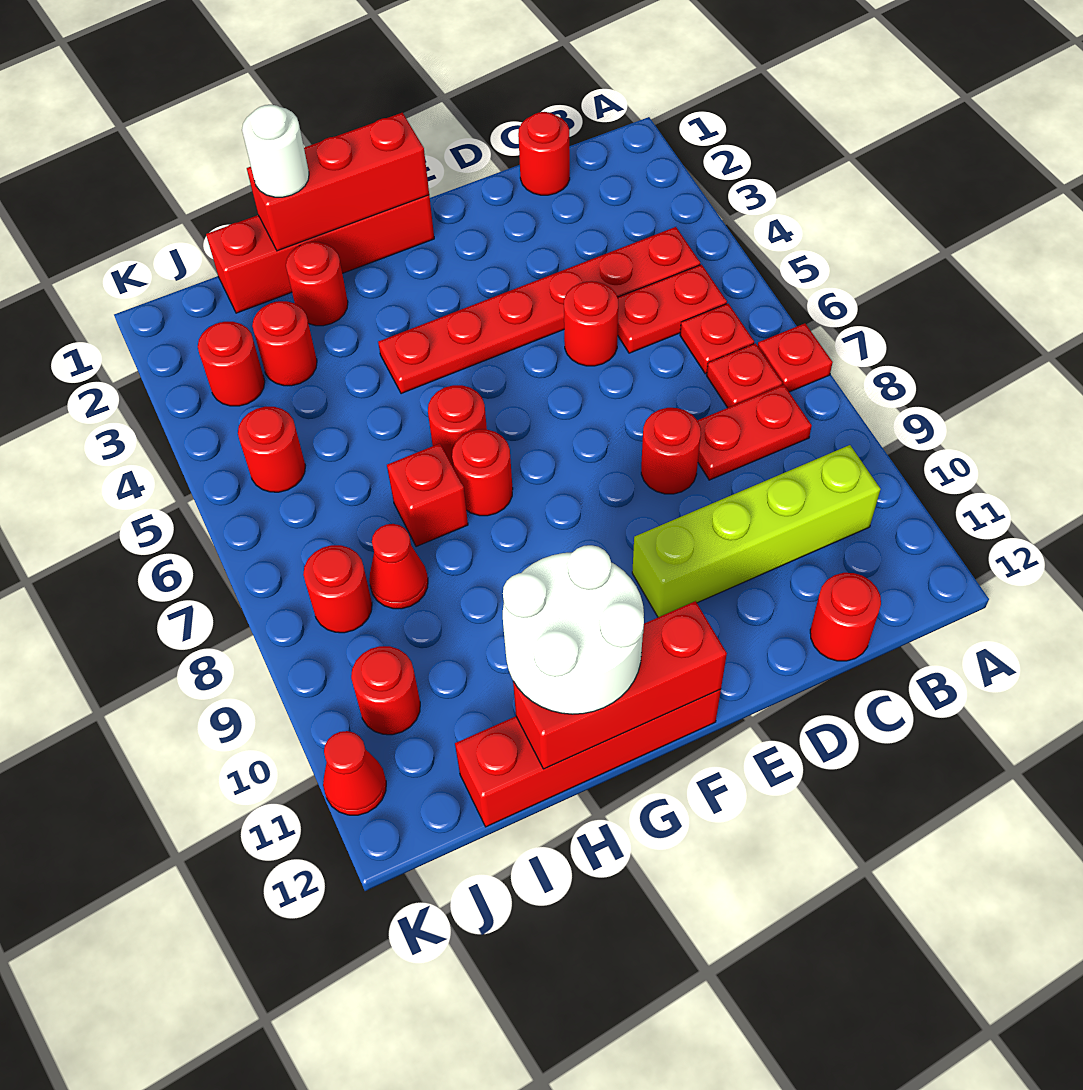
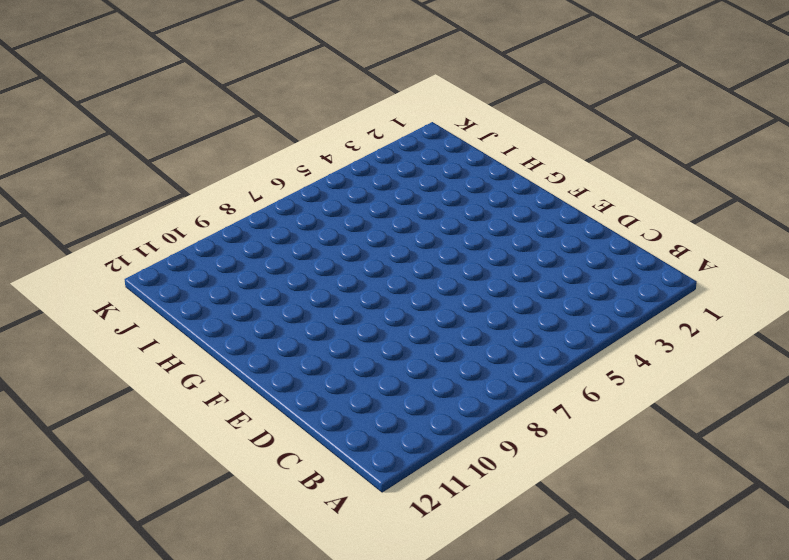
none -> red 1x1 plate [758,323,833,392]
none -> red 1x6 plate [378,227,700,394]
none -> red 1x2 plate [618,265,727,353]

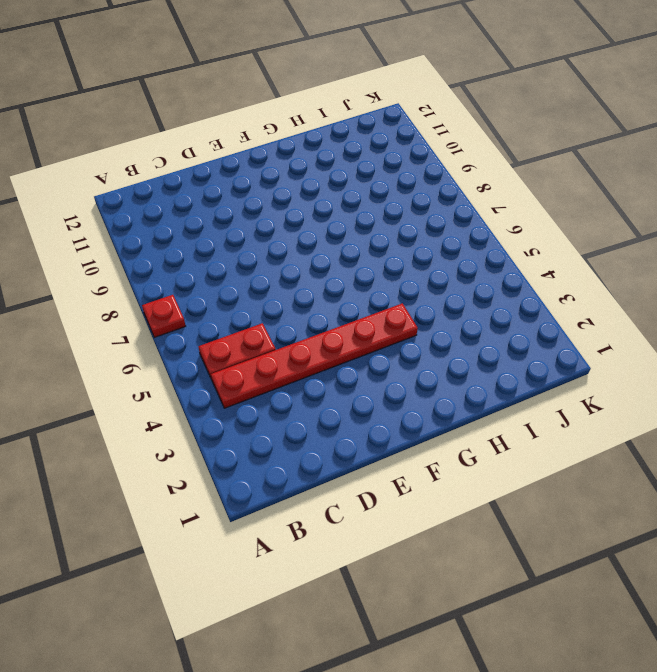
none -> red 1x1 plate [680,304,754,374]
none -> red 1x1 plate [707,343,782,408]
none -> red 1x2 plate [697,385,812,480]

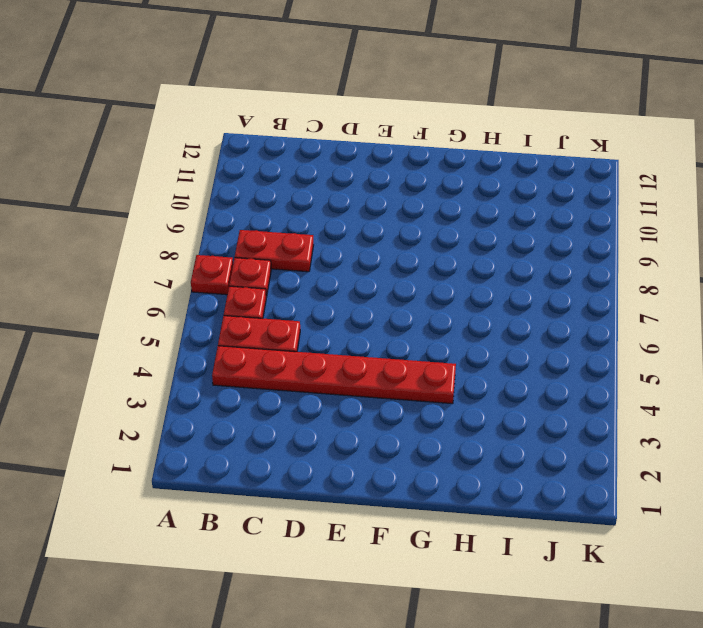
none -> lime 1x4 brick [632,445,881,617]
none -> red 1x1 round brick [518,112,570,195]
none -> red 1x1 round brick [810,573,881,661]

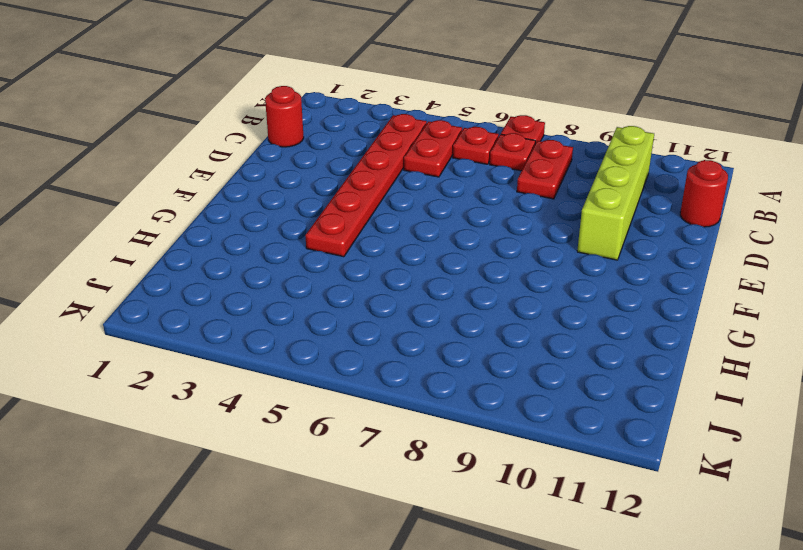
none -> red 1x1 round brick [564,281,618,366]
none -> red 1x1 round brick [641,408,701,494]
none -> red 1x4 brick [206,195,434,313]

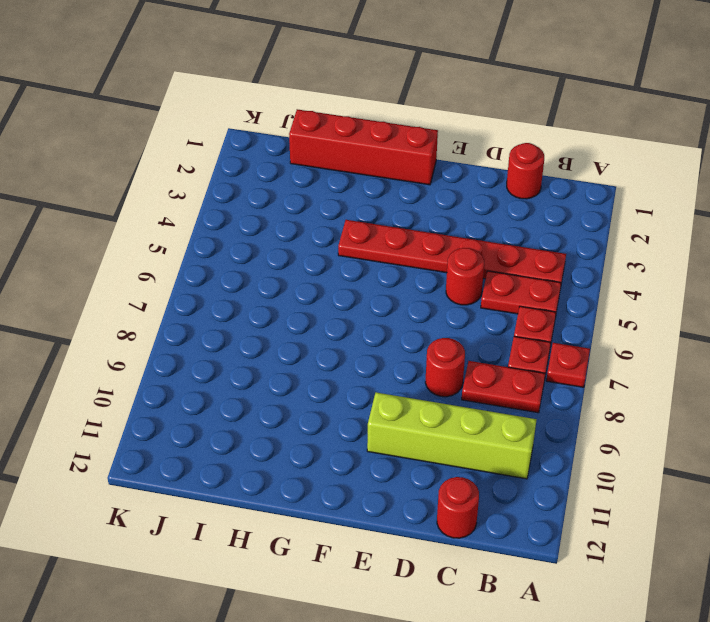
none -> red 1x4 brick [455,689,721,827]
none -> red 1x1 round brick [428,385,487,466]
none -> red 1x1 round brick [452,429,513,516]

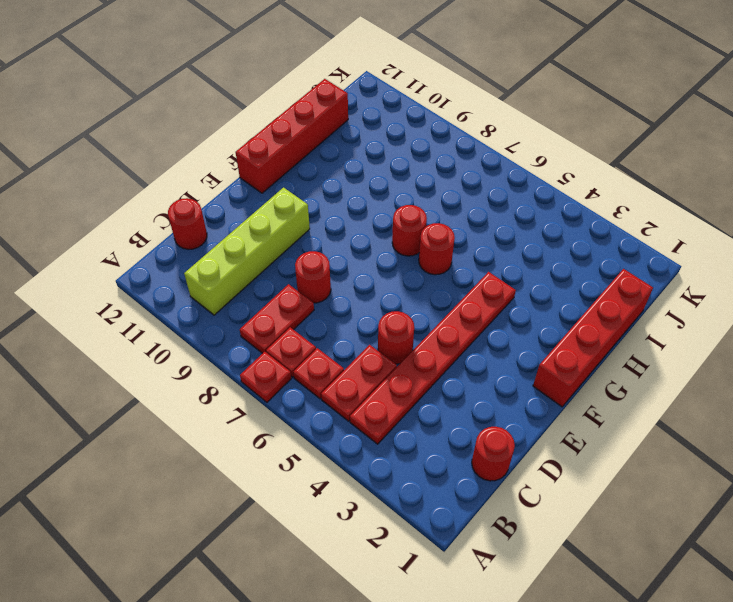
none -> red 1x1 round brick [286,242,348,326]
none -> red 1x1 brick [387,443,468,547]
none -> red 1x1 round brick [252,301,317,386]

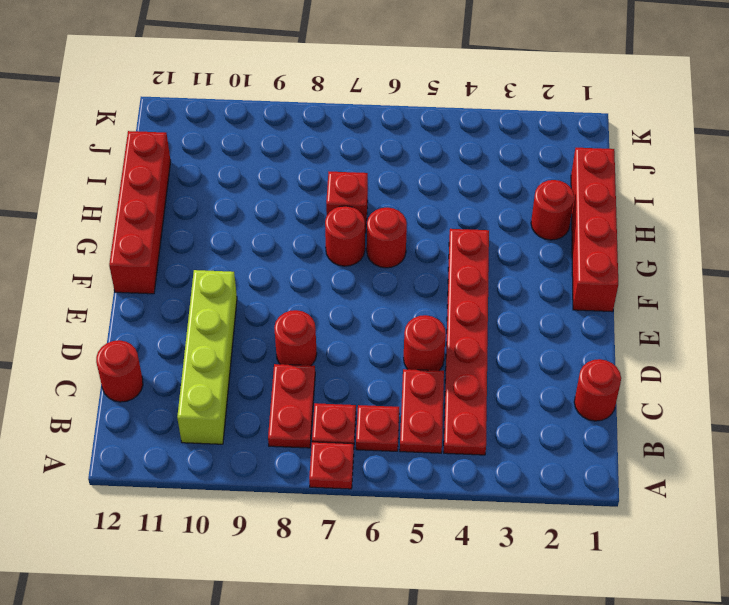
none -> red 1x1 round brick [252,301,317,386]
none -> red 1x1 cone [369,524,428,609]
none -> red 1x1 round brick [198,322,265,406]

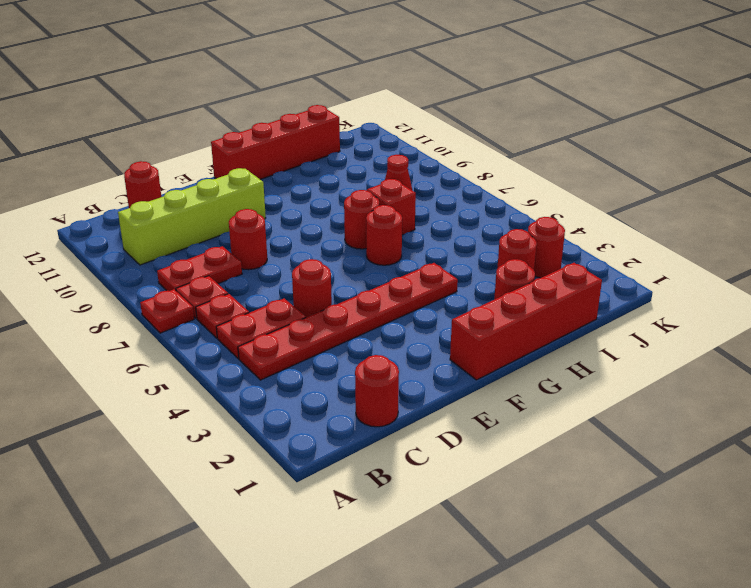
none -> red 1x1 round brick [238,407,305,492]
none -> red 1x1 round brick [303,545,372,633]
none -> red 1x1 round brick [351,646,420,735]

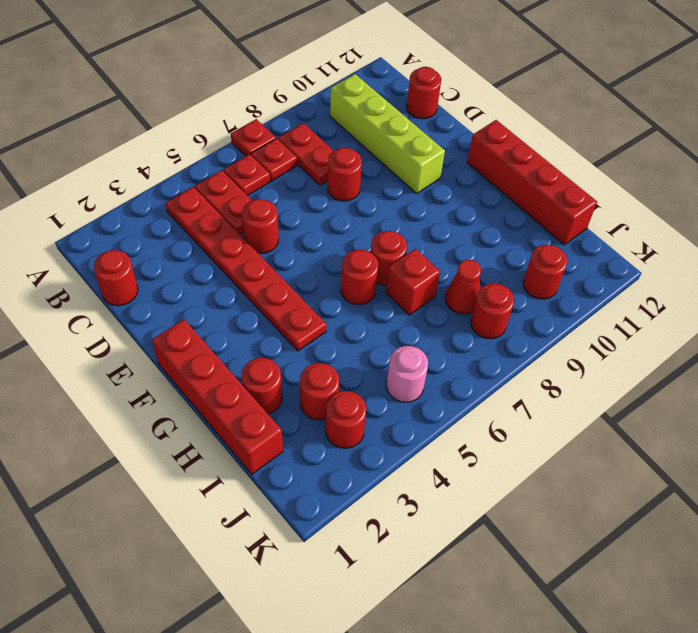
pink 1x1 round brick [386,346,428,402] -> red 1x1 round brick [238,407,305,492]
none -> red 1x1 cone [323,731,386,815]
none -> red 1x3 brick [247,113,429,251]
none -> red 1x3 brick [513,601,727,769]

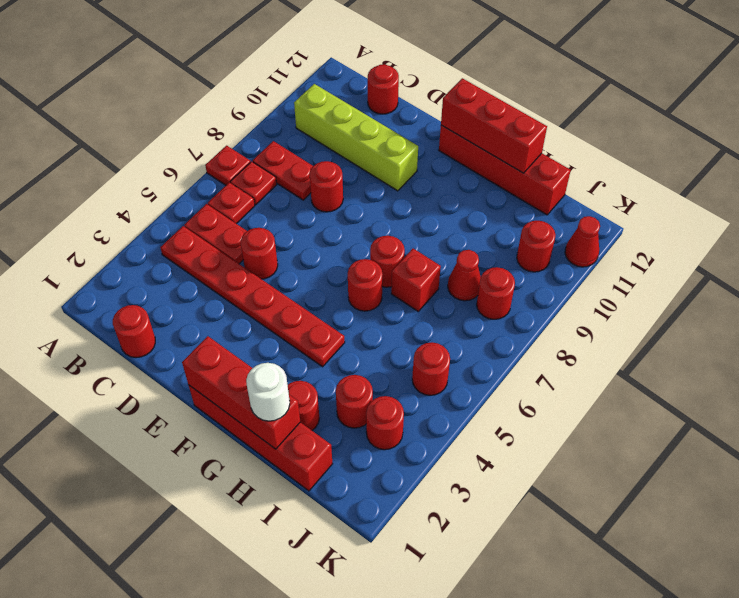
none -> white 2x2 round brick [503,545,644,714]

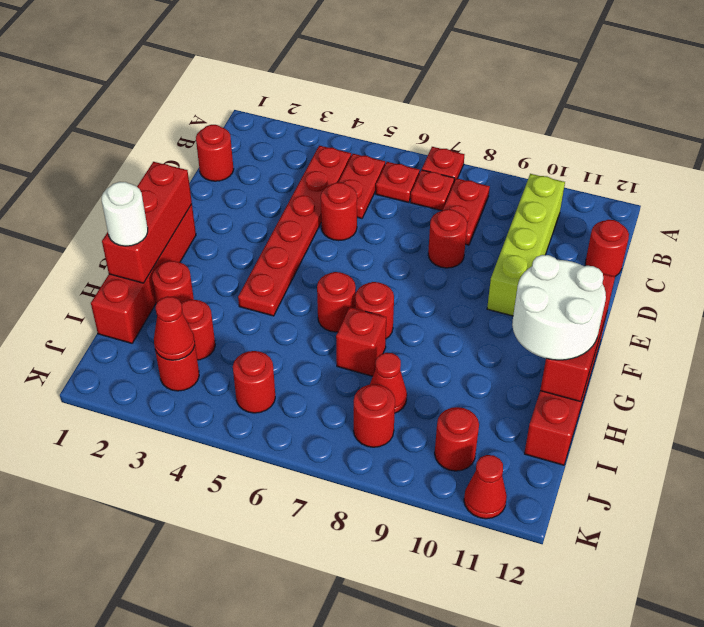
red 1x1 cone [154,296,195,360] -> none

